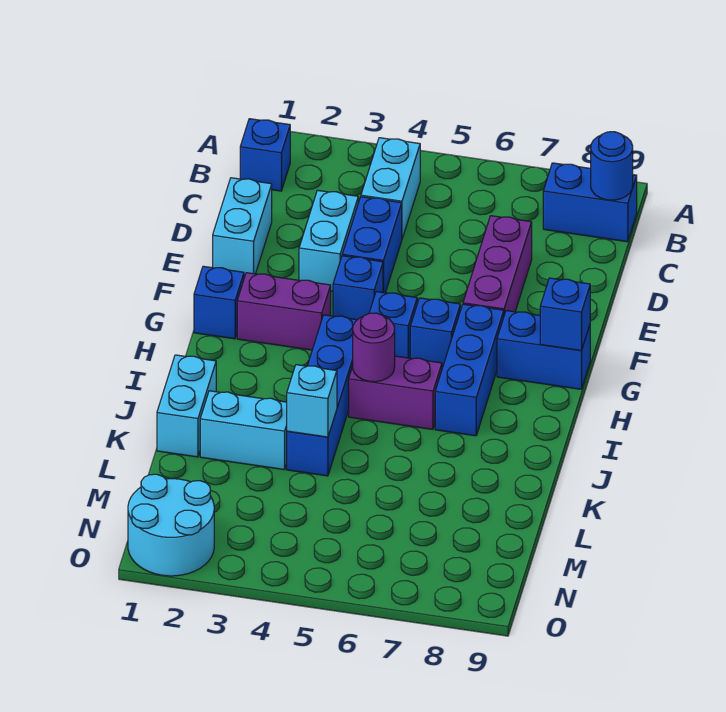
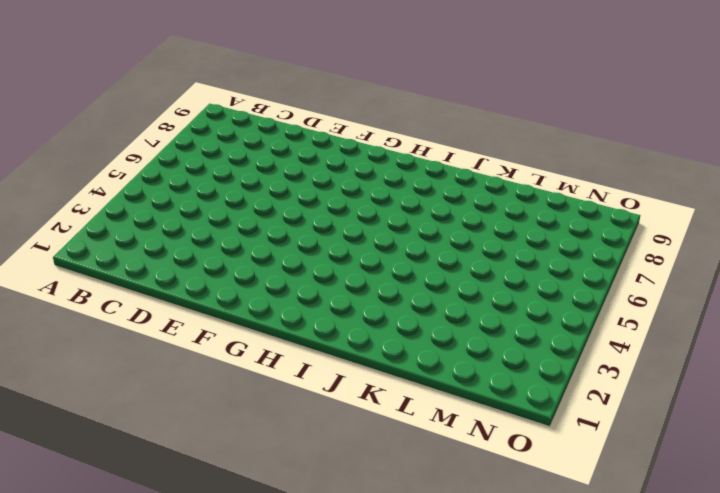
none -> blue 1x1 brick [240,119,290,191]
none -> cyan 1x2 brick [361,138,420,239]
none -> blue 1x2 brick [543,163,637,242]

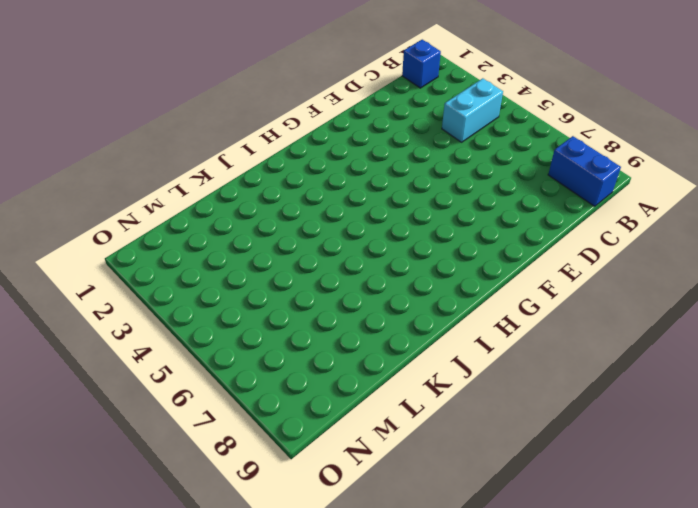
none -> cyan 1x2 brick [213,178,272,278]
none -> cyan 1x2 brick [299,190,358,291]
none -> blue 1x2 brick [342,197,402,293]

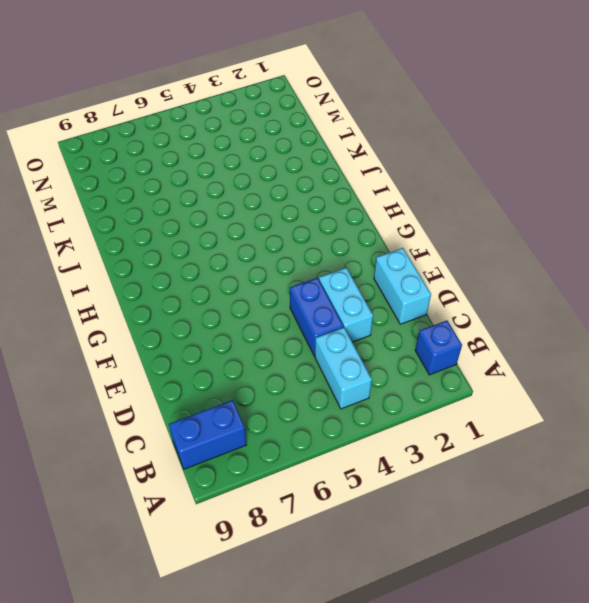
none -> purple 1x3 brick [463,216,532,315]
none -> blue 1x1 brick [333,256,383,320]
none -> blue 1x1 brick [194,266,244,339]

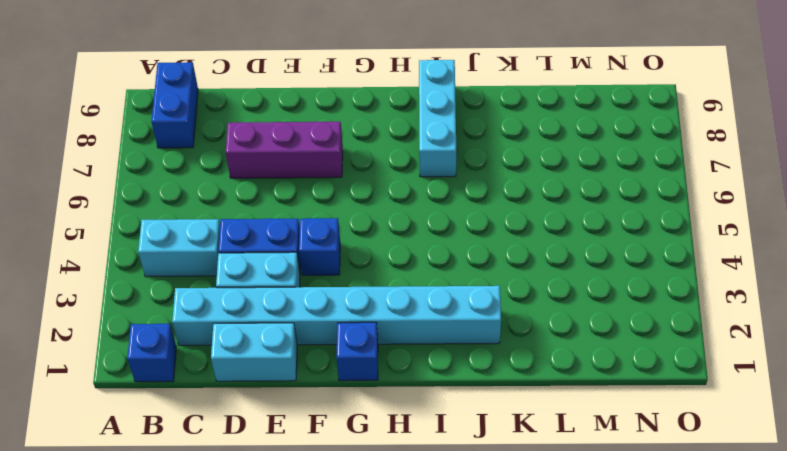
cyan 1x8 brick [172,286,501,345] -> purple 1x2 brick [237,273,331,350]
cyan 1x3 brick [419,60,456,177] -> blue 1x3 brick [435,304,504,436]
none -> blue 1x1 brick [369,292,417,358]
none -> blue 1x1 brick [410,298,460,368]
none -> blue 1x2 brick [497,311,590,389]

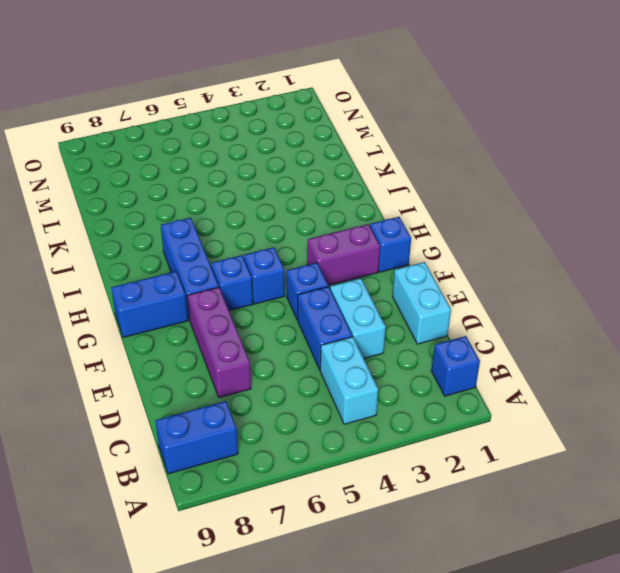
none -> blue 1x4 brick [287,315,357,476]
none -> purple 1x2 brick [349,356,442,429]
none -> cyan 1x2 brick [157,355,216,457]

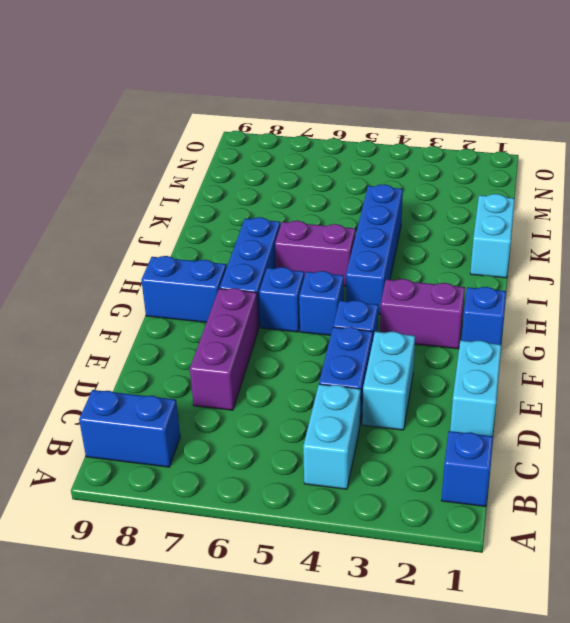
none -> cyan 1x2 brick [200,391,287,470]
none -> cyan 2x2 round brick [128,474,214,576]
none -> blue 1x1 round brick [591,132,633,200]

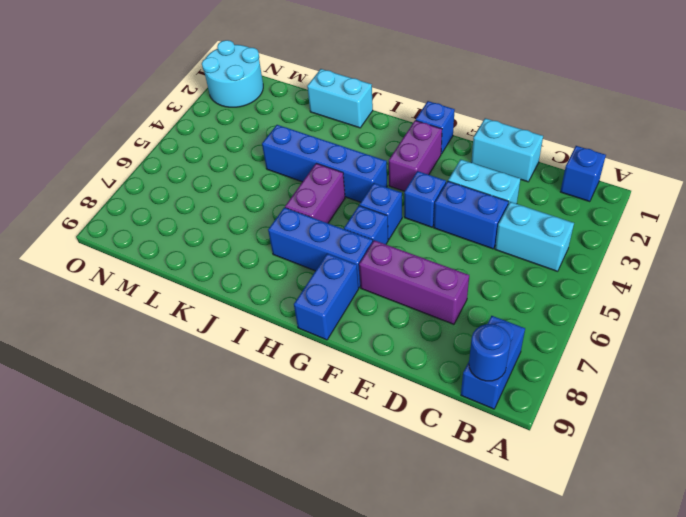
none -> cyan 1x2 brick [200,391,287,470]
none -> blue 1x1 brick [540,278,590,351]
none -> purple 1x1 round brick [353,313,395,382]

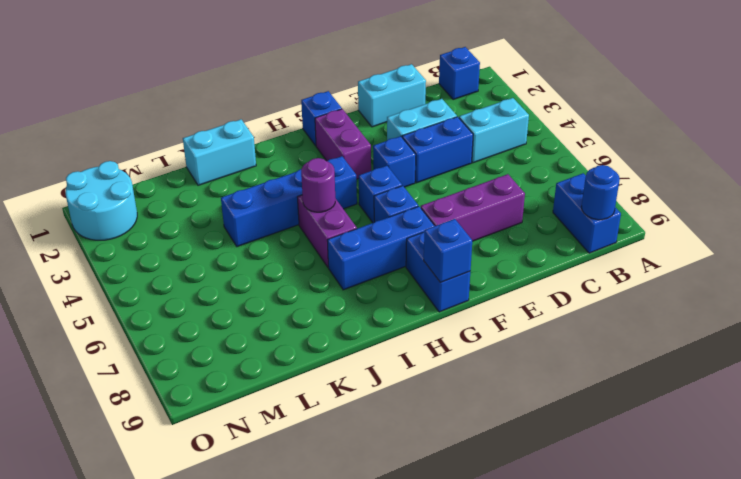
none -> cyan 1x2 brick [200,391,287,470]
none -> cyan 1x1 brick [287,365,337,437]

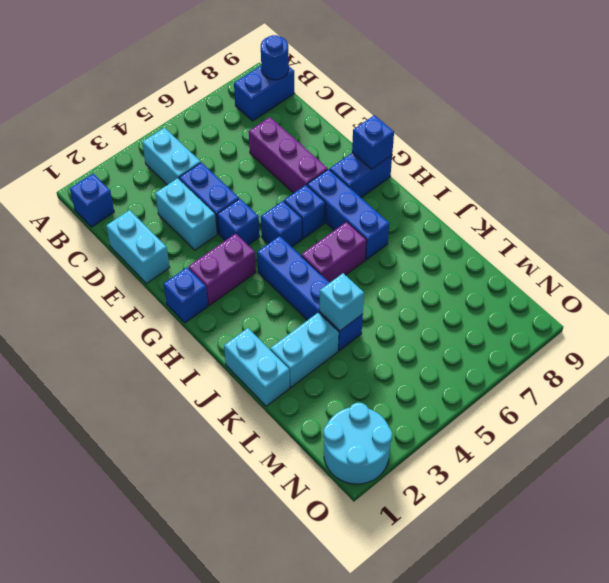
none -> purple 1x1 round brick [353,313,395,382]

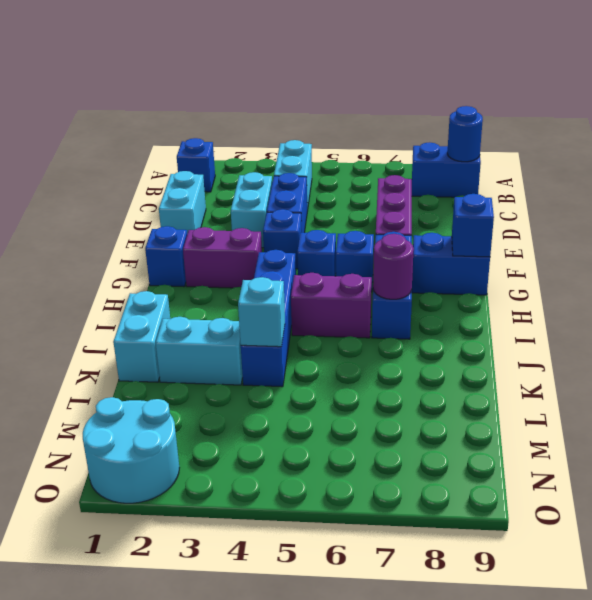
purple 1x1 round brick [373,234,414,299] -> purple 1x1 round brick moved to [353,313,395,382]

